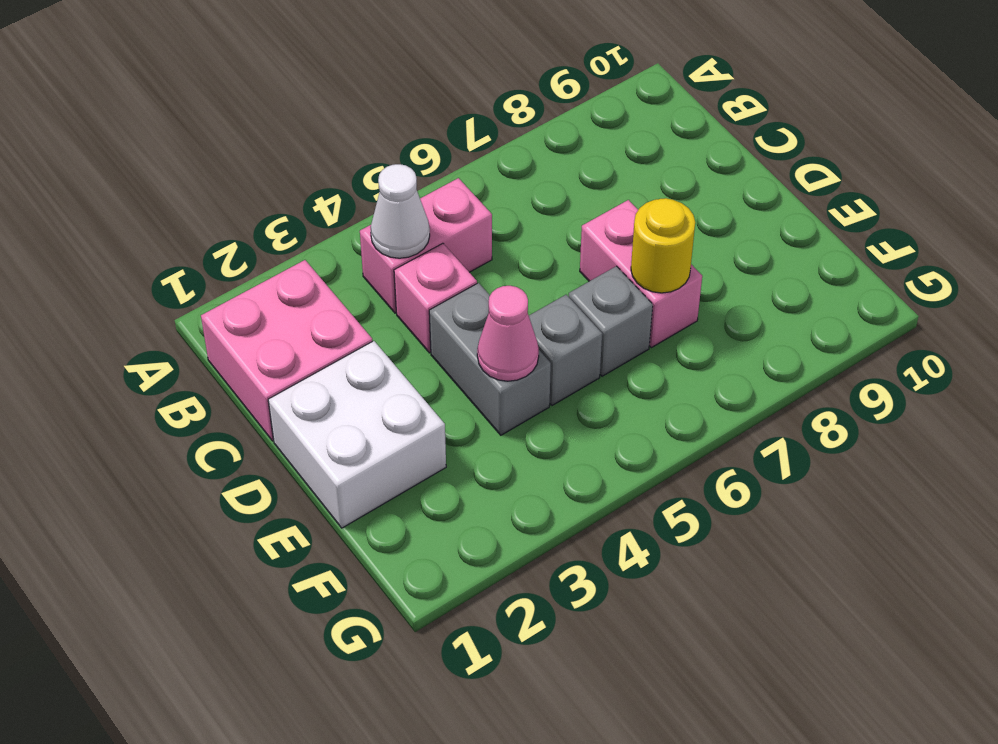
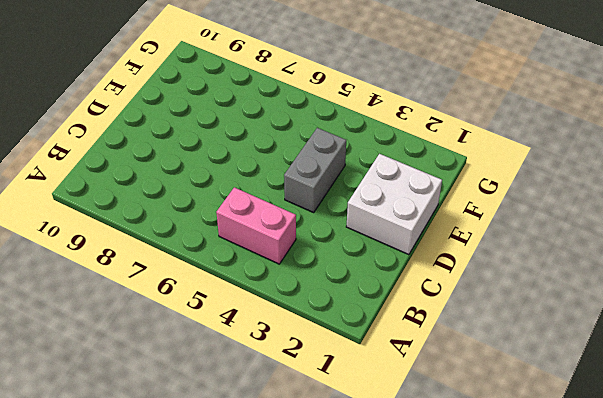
none -> pink 2x2 brick [201,260,372,441]
none -> pink 1x1 brick [394,243,477,353]

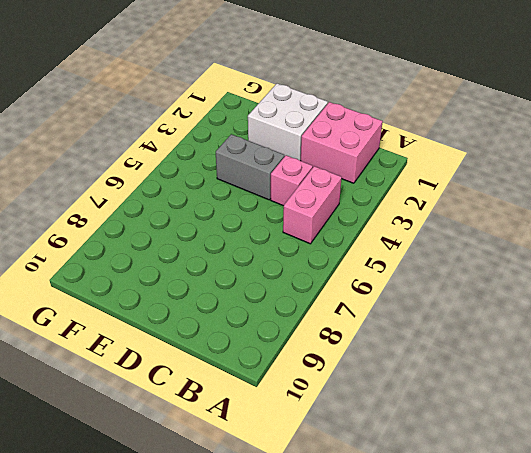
none -> pink 1x2 brick [580,200,702,348]
none -> grey 1x1 brick [529,295,602,405]

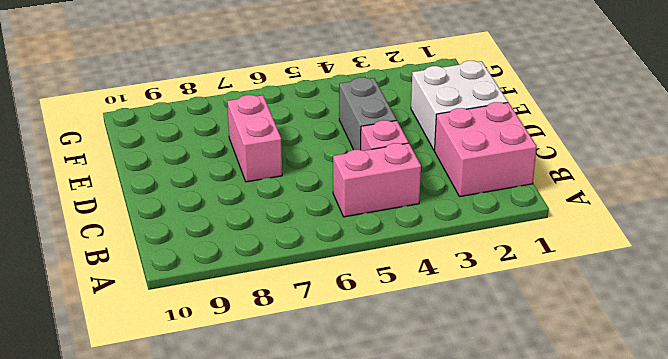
none -> grey 1x1 brick [529,295,602,405]
none -> grey 1x1 brick [569,266,653,376]

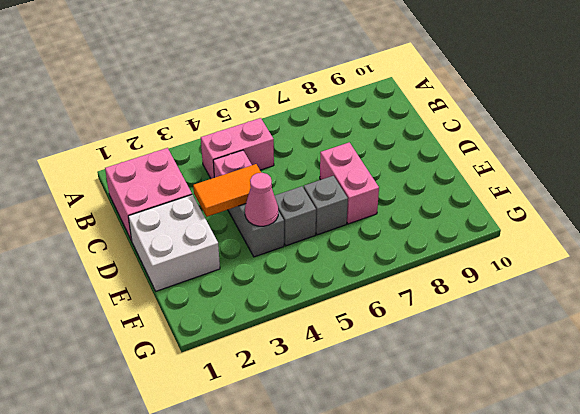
orange 1x2 tile [193,164,261,217] -> none
none -> white 1x1 cone [370,164,430,258]
none -> yellow 1x1 round brick [631,198,695,293]

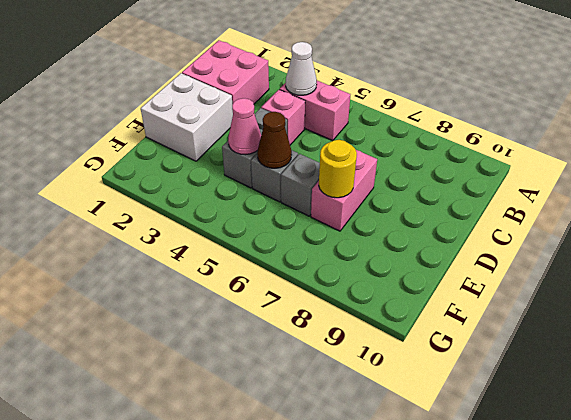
brown 1x1 cone [257,112,292,168] -> none

